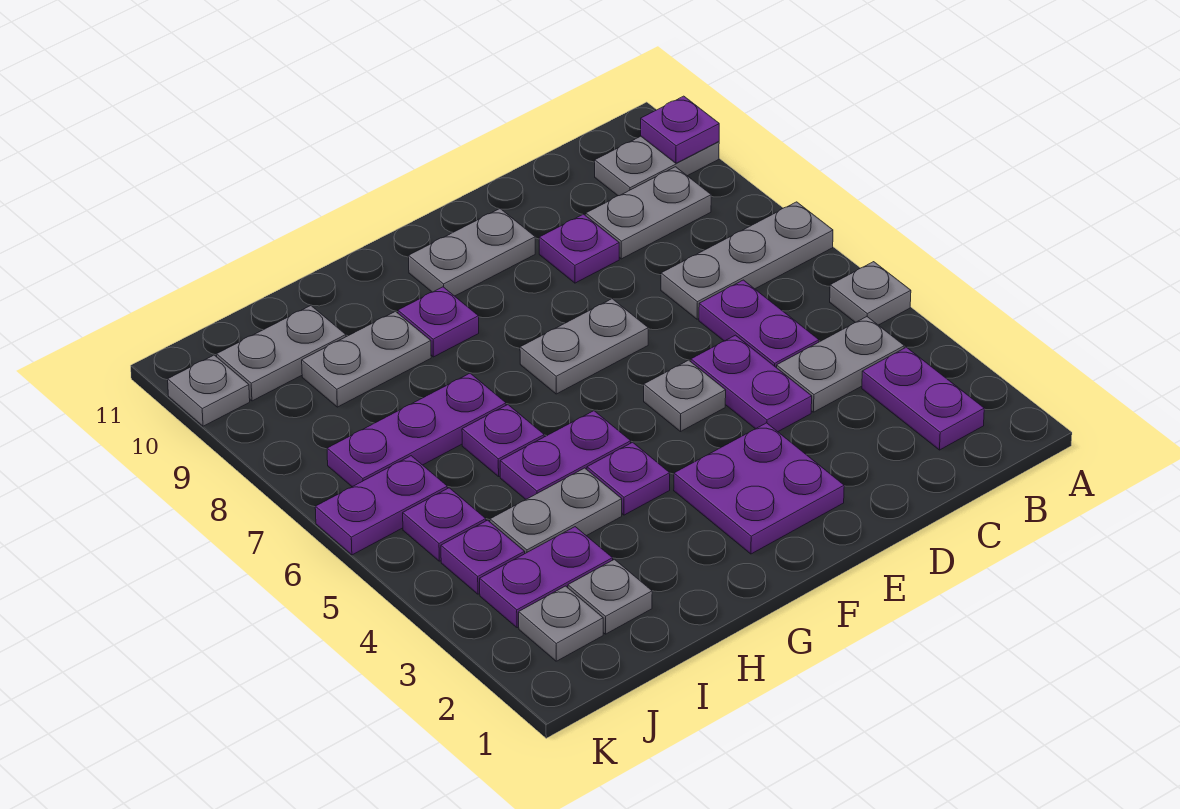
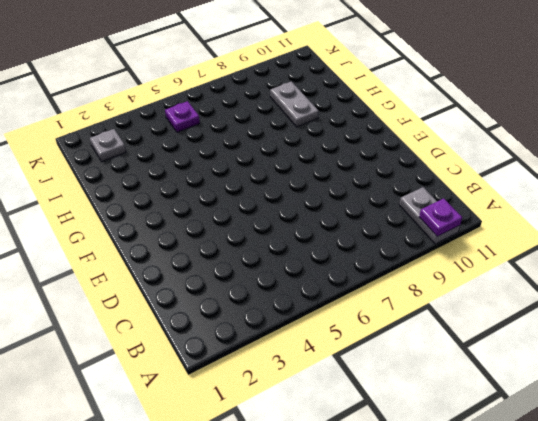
none -> grey 1x1 plate [830,262,911,325]
none -> grey 1x3 plate [661,202,833,319]
none -> purple 1x2 plate [862,347,984,450]

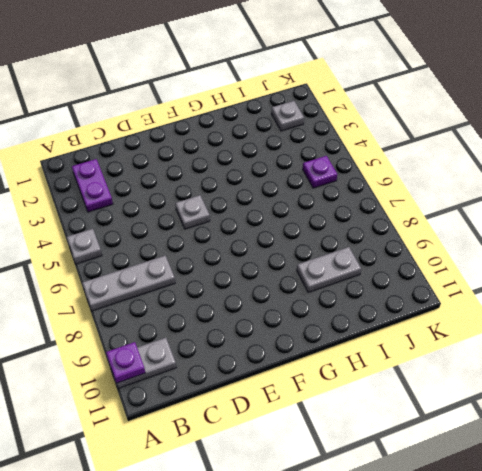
none -> grey 1x2 plate [777,317,904,412]
none -> grey 1x2 plate [586,167,711,259]
none -> purple 1x2 plate [699,280,819,368]

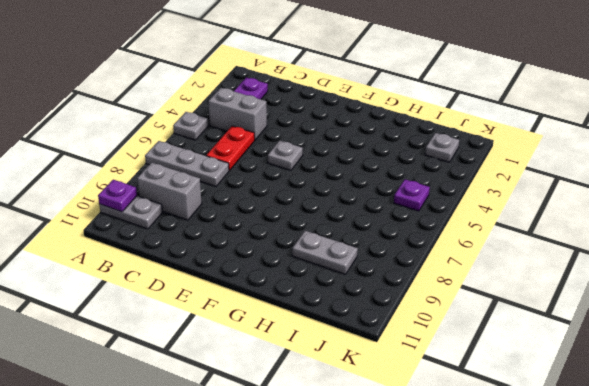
grey 1x2 brick [208,88,267,140] -> grey 1x2 plate [777,317,904,412]
grey 1x2 brick [137,162,202,220] -> grey 1x2 plate [586,167,711,259]
red 1x2 plate [206,126,255,171] -> purple 1x2 plate [699,280,819,368]
none -> purple 1x2 plate [691,335,812,432]
none -> purple 1x1 plate [539,214,619,283]
none -> purple 2x2 plate [674,423,844,554]

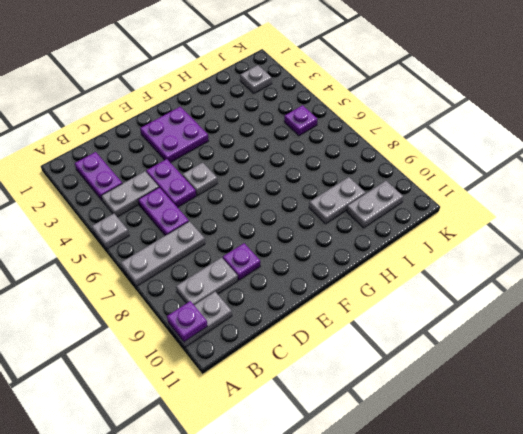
none -> grey 1x2 plate [520,299,648,394]
none -> grey 1x2 plate [409,209,535,296]
none -> purple 1x1 plate [587,442,670,515]

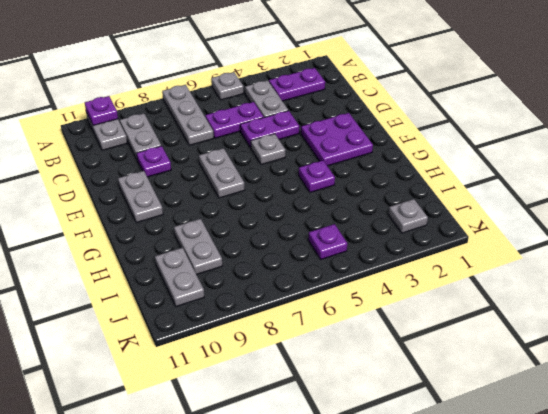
none -> purple 1x2 plate [500,411,631,499]
none -> purple 1x1 plate [398,287,479,357]
none -> grey 1x2 plate [490,468,622,553]

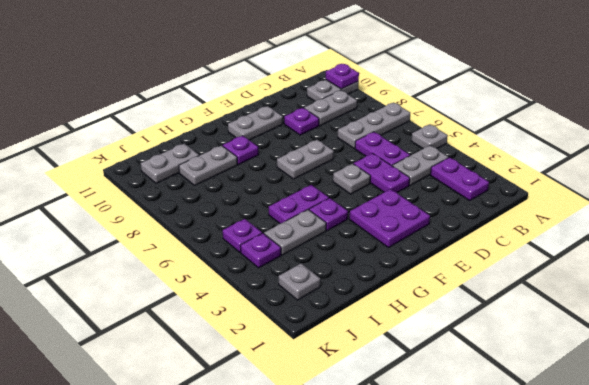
none -> purple 1x1 plate [462,405,544,476]
none -> purple 1x3 plate [327,373,506,487]
none -> grey 1x1 plate [568,559,652,634]

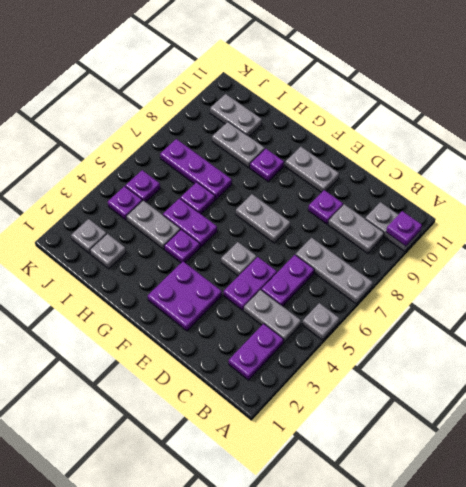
none -> purple 1x2 plate [480,527,613,628]
none -> purple 1x2 plate [315,456,447,555]
none -> grey 1x1 plate [168,355,250,426]

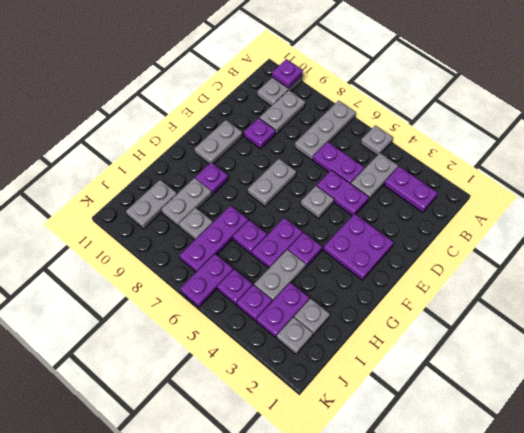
grey 1x1 plate [179,208,213,240] -> grey 1x1 plate moved to [168,355,250,426]

